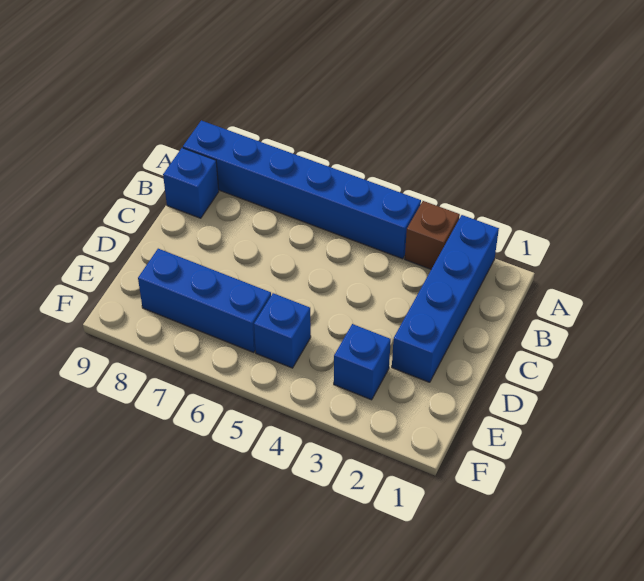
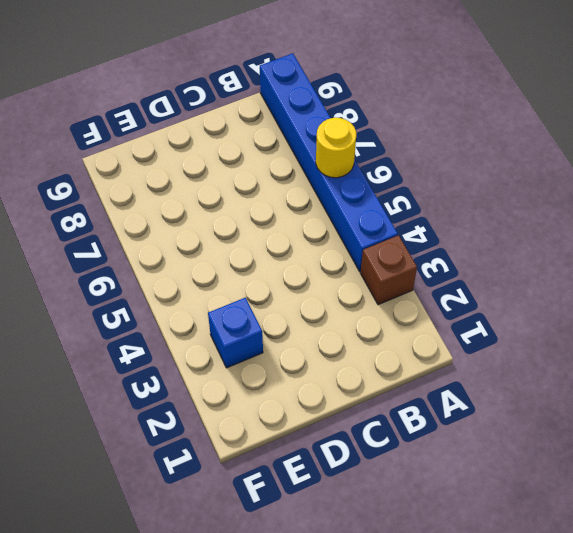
yellow 1x1 round brick [316,118,356,178] -> none
none -> blue 1x4 brick [392,215,499,382]
none -> blue 1x1 brick [163,148,219,218]

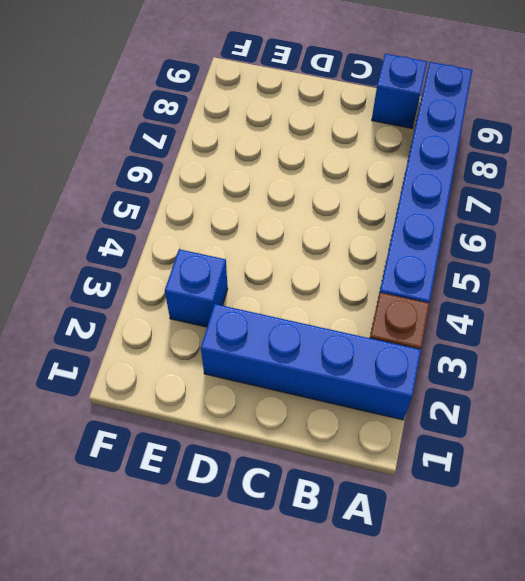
none -> blue 1x1 brick [254,293,311,368]
none -> blue 1x3 brick [138,249,271,352]

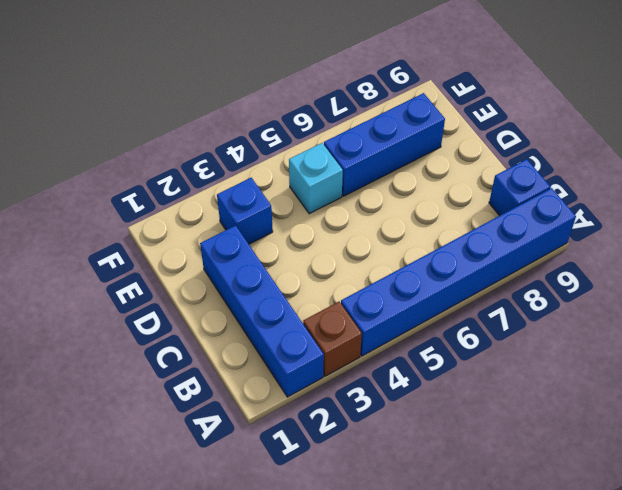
cyan 1x1 brick [289,143,343,214] -> blue 1x1 brick [254,293,311,368]

